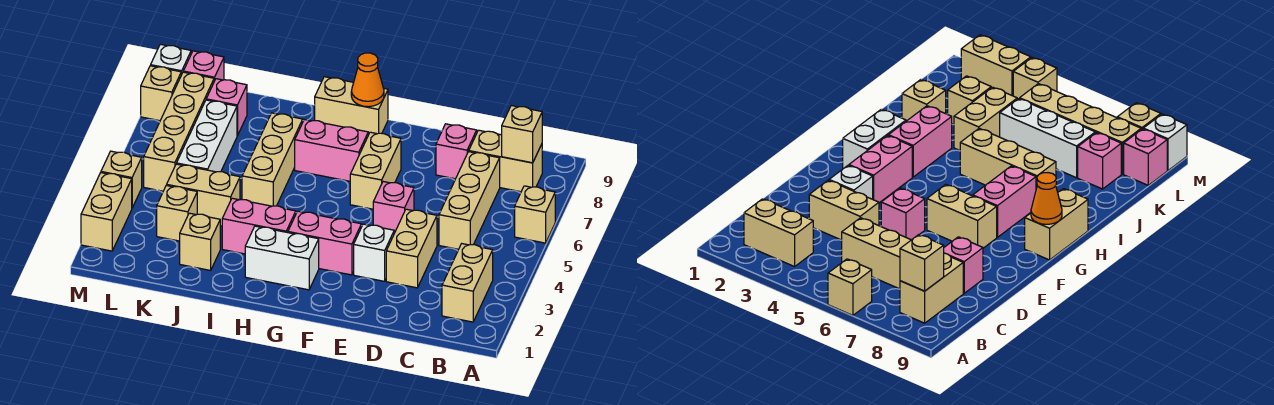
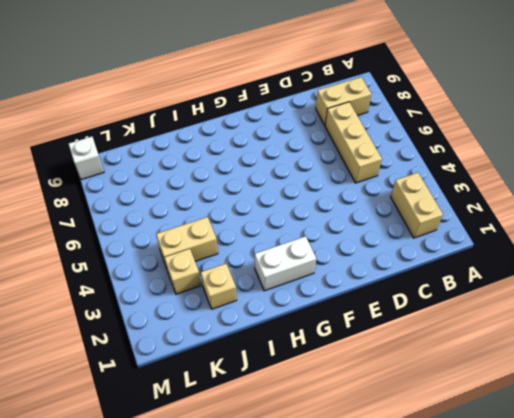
none -> tan 1x1 brick [515,186,555,243]
none -> tan 1x2 brick [386,209,437,288]
none -> pink 1x1 brick [436,124,477,179]

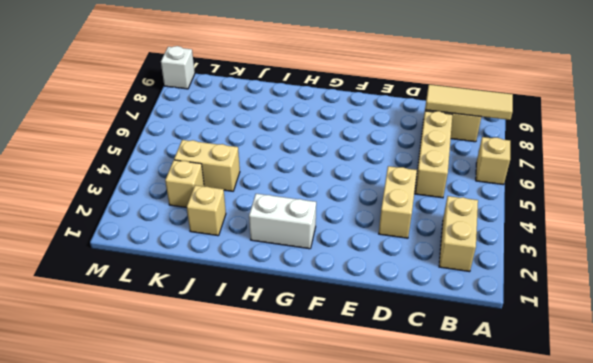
tan 1x3 tile [425,85,513,120] -> tan 1x1 brick [502,106,542,163]
none -> pink 1x1 brick [436,124,477,179]
none -> white 1x1 brick [354,224,394,281]
none -> pink 1x1 brick [373,182,414,233]

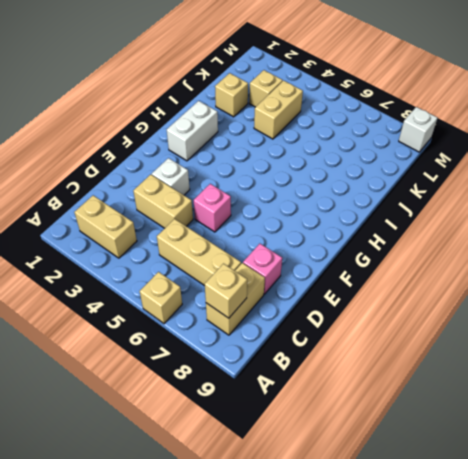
none -> pink 1x2 brick [288,211,361,275]
none -> tan 1x2 brick [350,132,401,209]
none -> pink 1x2 brick [295,119,368,181]

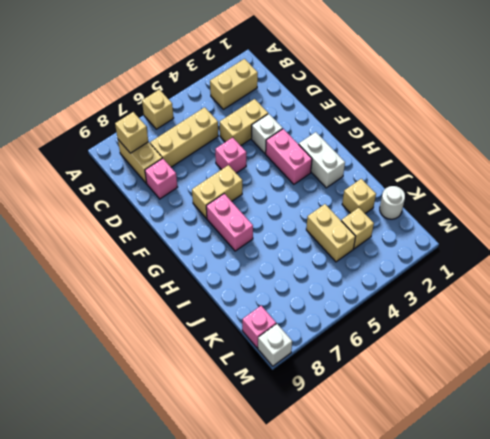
white 1x1 round brick [380,186,405,219] -> none
none -> tan 1x2 brick [315,77,388,135]
none -> pink 1x2 brick [222,198,296,254]
none -> tan 1x3 brick [242,113,303,206]

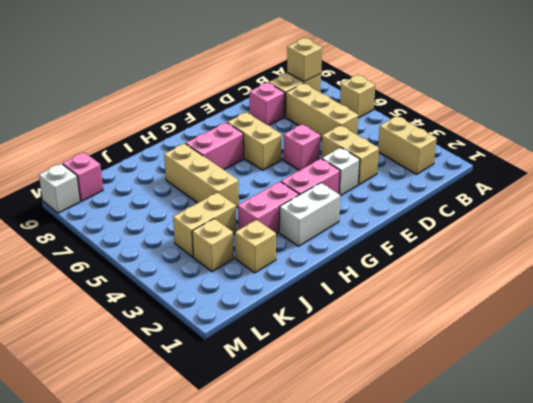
none -> tan 1x2 brick [315,77,388,135]
none -> white 1x3 brick [177,100,237,172]
none -> pink 1x1 brick [206,79,247,136]

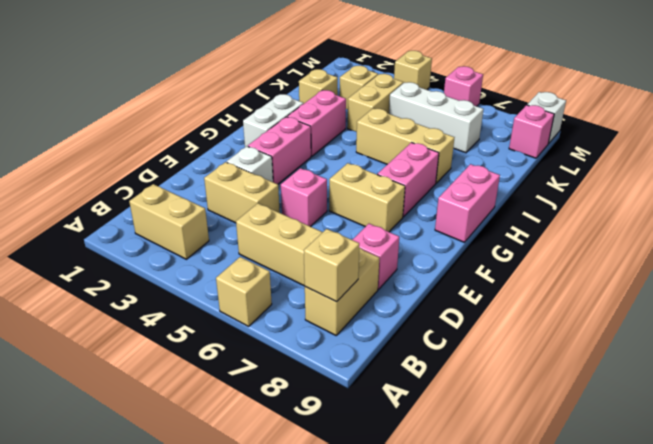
pink 1x2 brick [435,164,500,242] -> tan 1x2 brick [315,77,388,135]
pink 1x1 brick [444,66,483,106] -> pink 1x1 brick moved to [206,79,247,136]
none -> tan 1x4 brick [144,72,214,191]
none -> tan 1x2 brick [81,173,132,251]
none -> tan 1x1 brick [141,66,181,121]

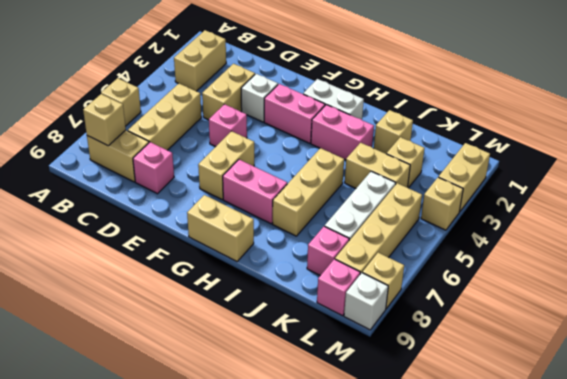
none -> orange 1x1 cone [351,53,384,107]

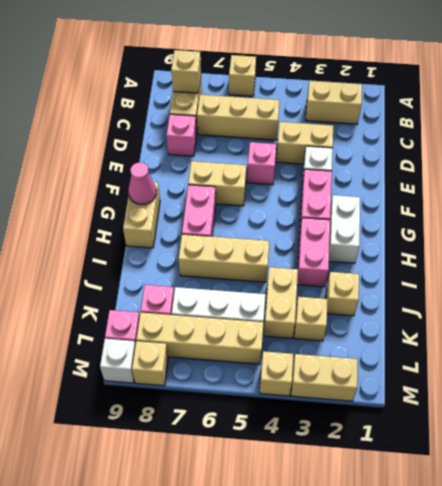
pink 1x1 cone [128,162,156,204] -> orange 1x1 cone [351,53,384,107]

